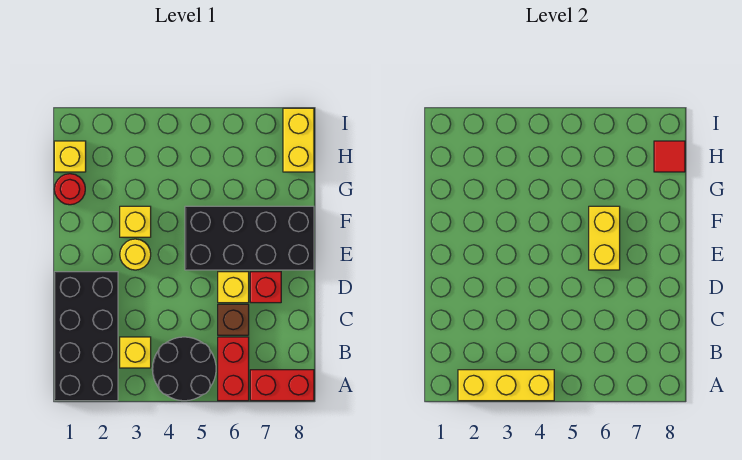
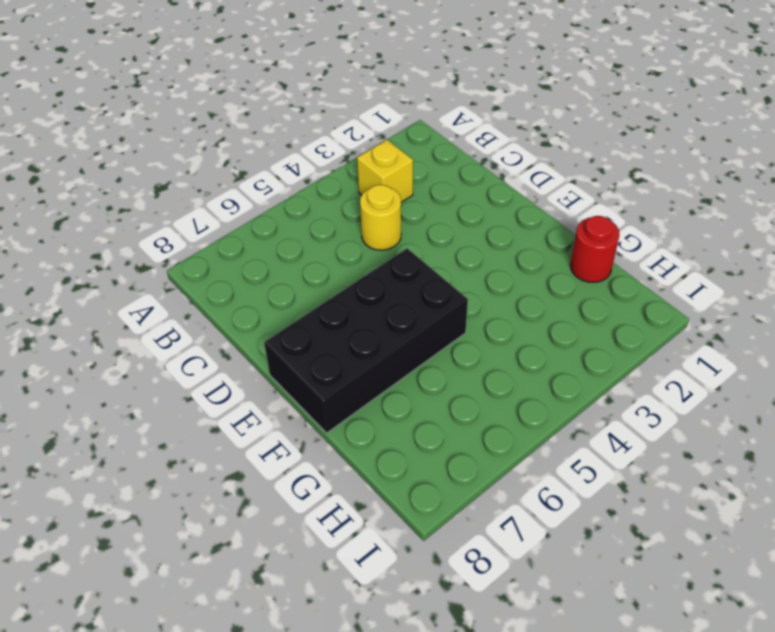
yellow 1x1 round brick [360,185,401,250] -> yellow 1x1 round brick moved to [120,239,151,270]
none -> black 2x4 brick [54,272,118,401]
none -> black 2x2 round brick [152,337,216,401]
none -> red 1x2 brick [218,337,249,401]

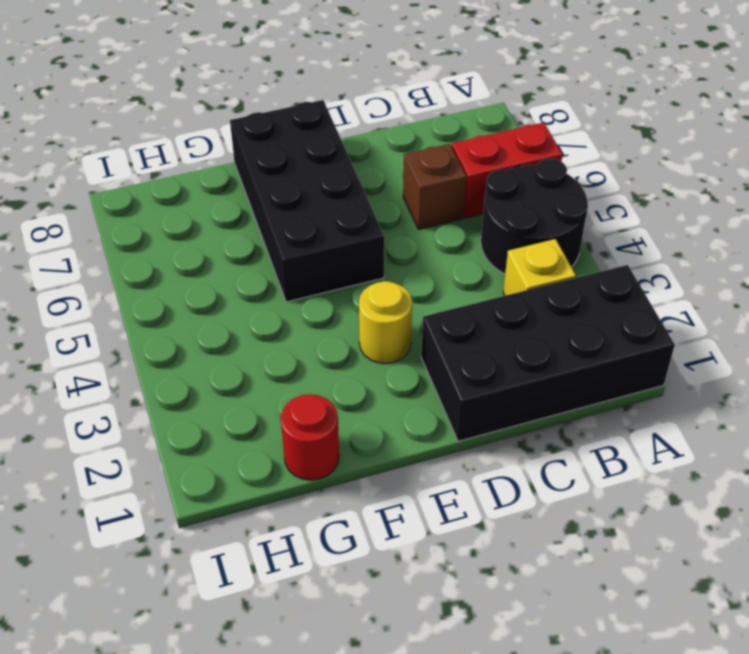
none -> red 1x2 brick [250,370,314,401]
none -> yellow 1x1 brick [218,272,249,303]
none -> red 1x1 brick [250,272,281,303]

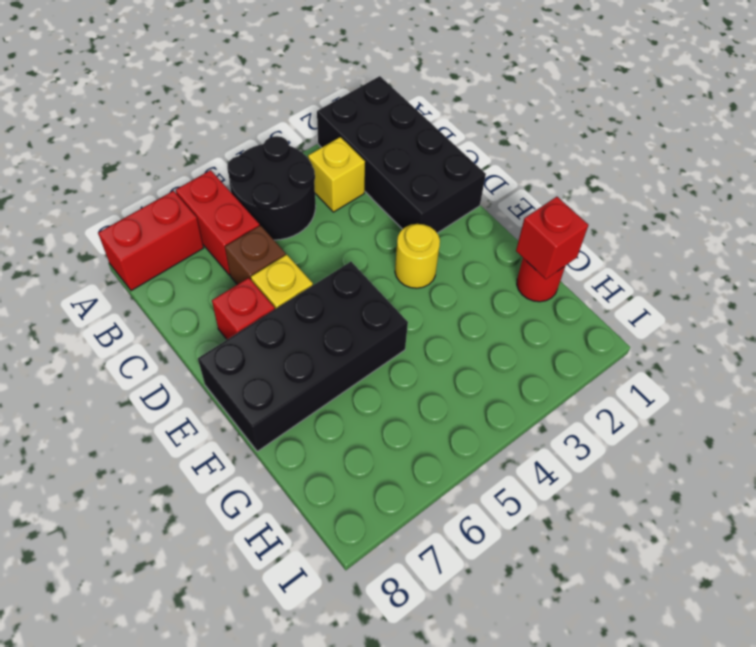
red 1x1 brick [516,197,588,279] -> none
none -> yellow 1x1 brick [120,206,151,237]
none -> yellow 1x1 brick [54,141,86,172]
none -> yellow 1x2 brick [283,108,314,172]

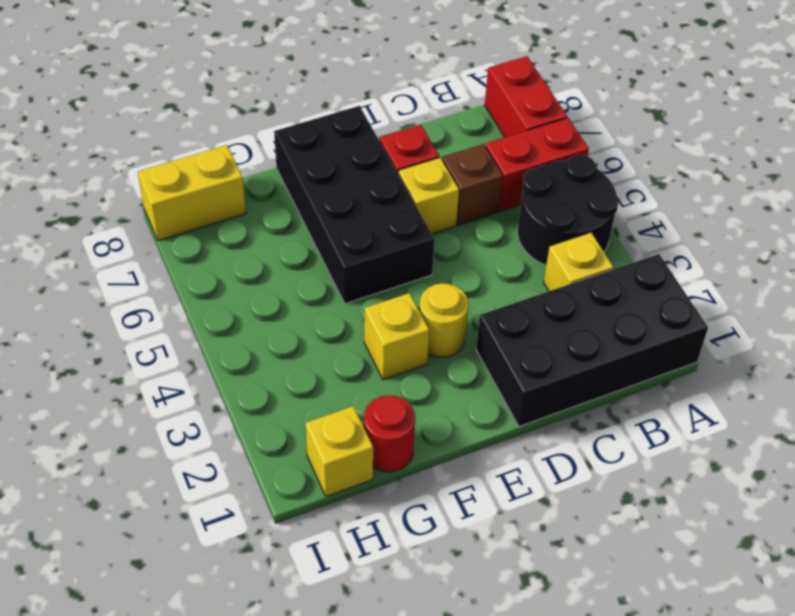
none -> yellow 1x3 brick [458,370,554,401]
none -> yellow 1x2 brick [589,206,620,270]
none -> red 1x1 tile [654,141,685,172]

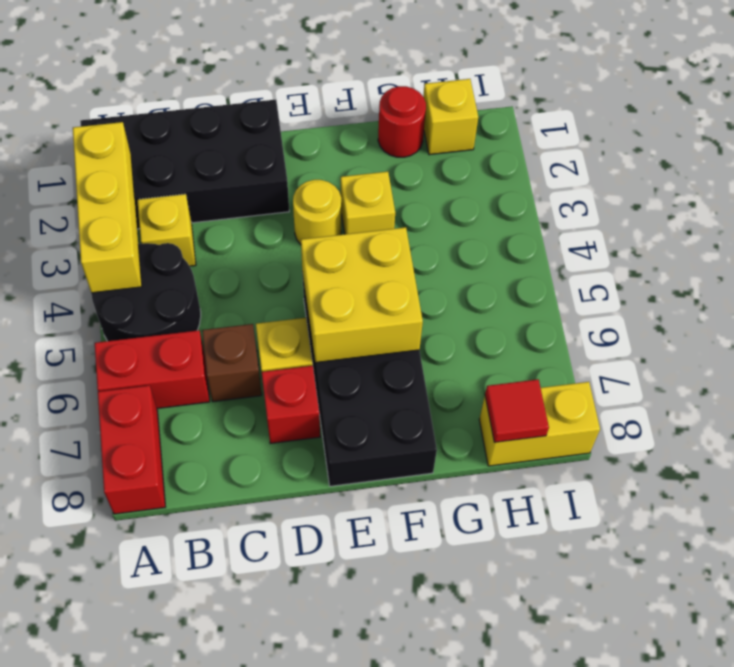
yellow 2x2 brick [301,227,423,363] -> yellow 1x2 brick [589,206,620,270]

